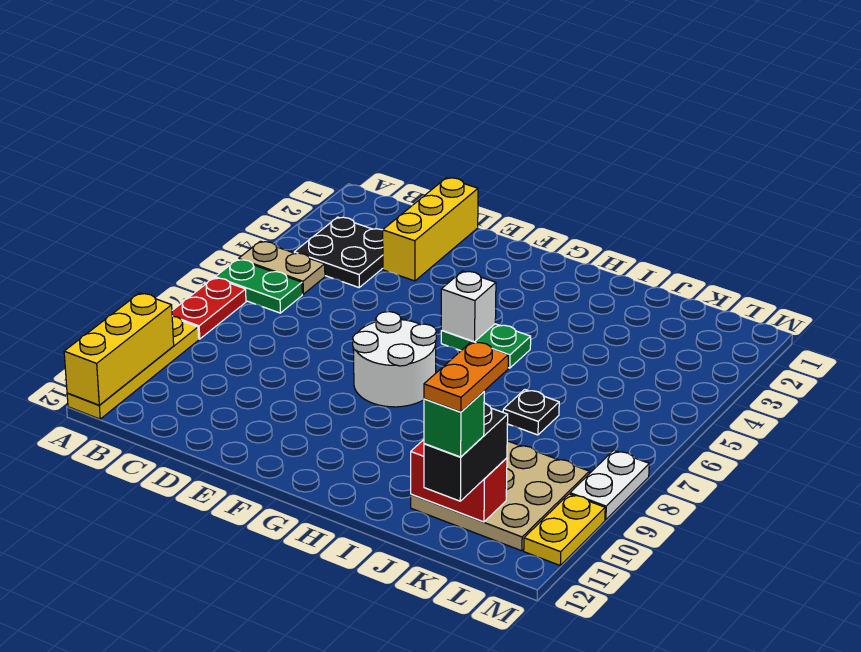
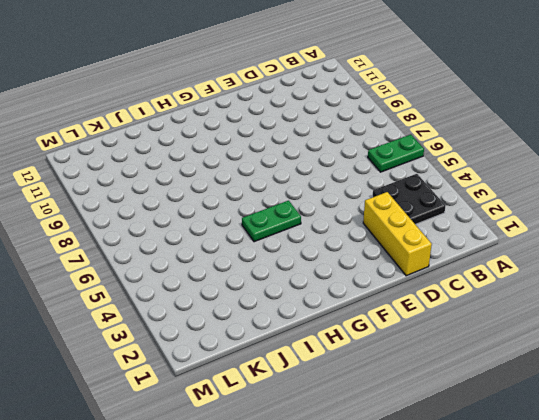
none -> tan 1x2 plate [239,241,325,294]
none -> red 1x2 plate [172,278,246,339]
none -> yellow 1x4 plate [67,316,199,419]

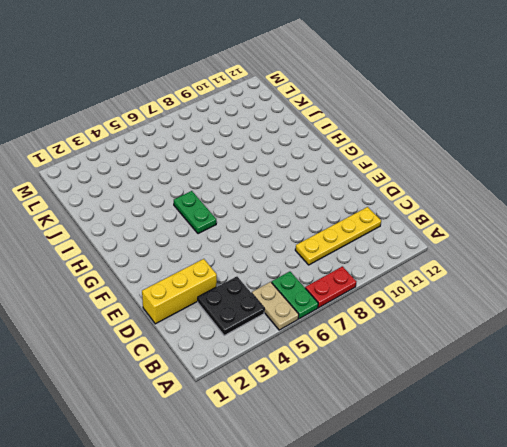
yellow 1x4 plate [295,207,381,265] -> yellow 1x4 plate moved to [67,316,199,419]
none -> white 2x2 round brick [353,312,436,407]
none -> black 1x1 plate [503,390,559,435]
none -> tan 3x3 plate [411,441,589,551]

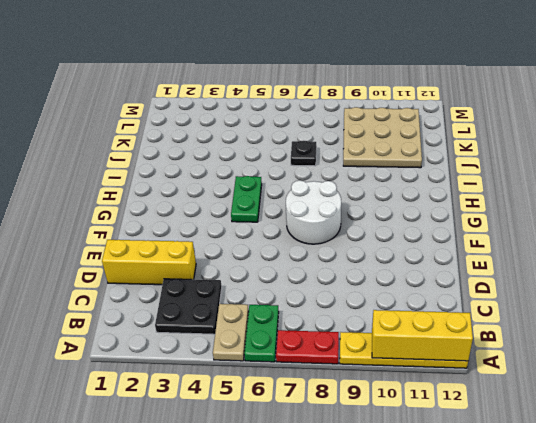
none -> white 1x2 plate [570,450,649,520]
none -> yellow 1x2 plate [524,494,605,565]
none -> white 1x1 brick [441,271,496,342]

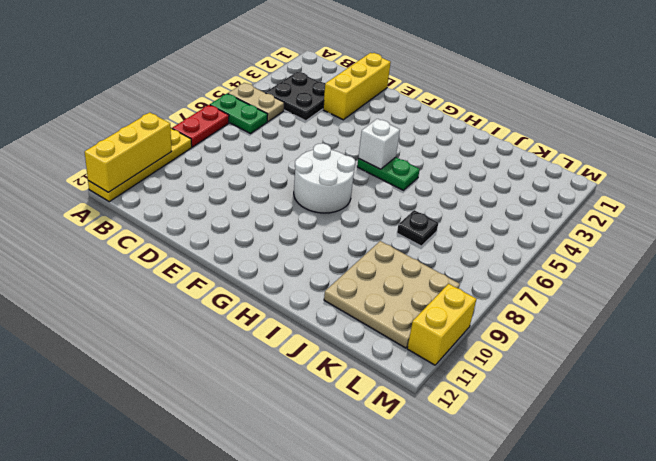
yellow 1x2 brick [407,284,476,365] -> yellow 1x2 plate [524,494,605,565]
none -> white 1x2 plate [570,450,649,520]
none -> red 1x2 brick [411,440,507,522]
none -> black 1x2 brick [424,403,508,501]

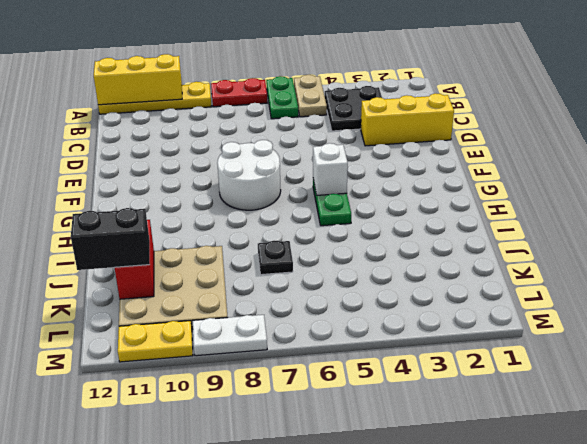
none -> green 1x1 brick [424,392,484,457]
none -> orange 1x2 plate [424,342,508,412]

